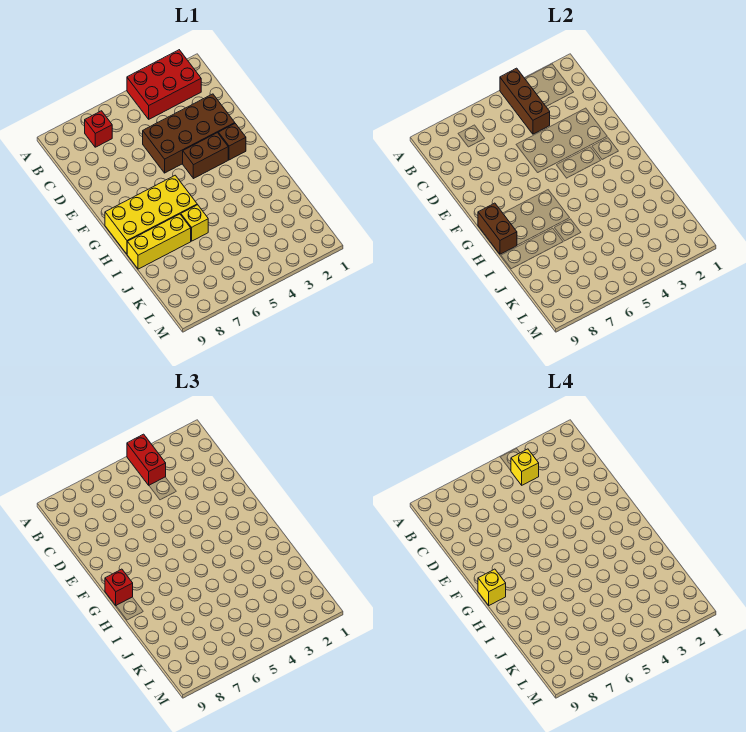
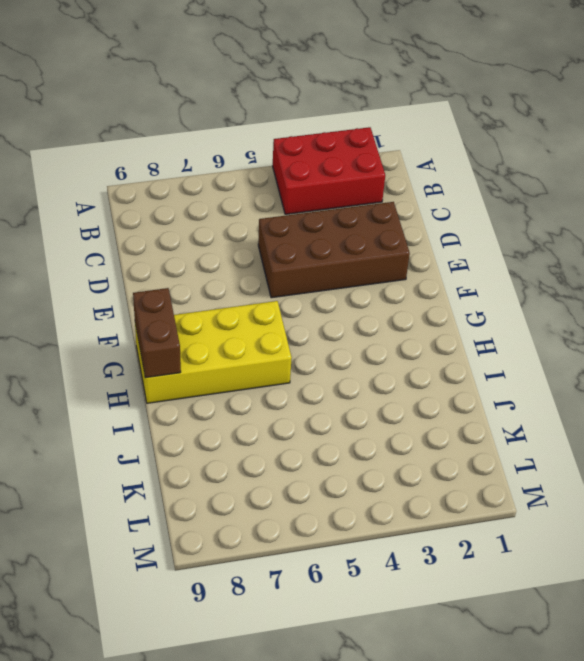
none -> red 1x1 brick [85,111,112,147]
none -> brown 1x1 brick [218,124,246,160]
none -> brown 1x2 brick [183,133,228,179]

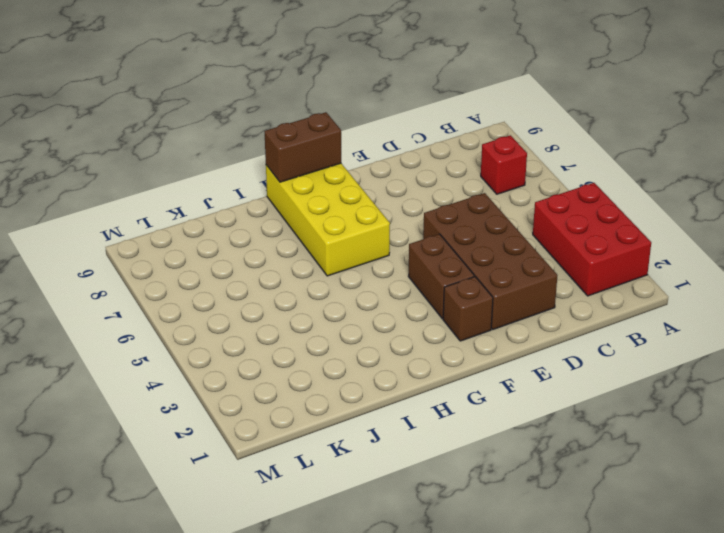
none -> yellow 1x1 brick [181,205,208,241]
none -> yellow 1x3 brick [127,214,191,269]
none -> brown 1x3 brick [500,68,550,134]

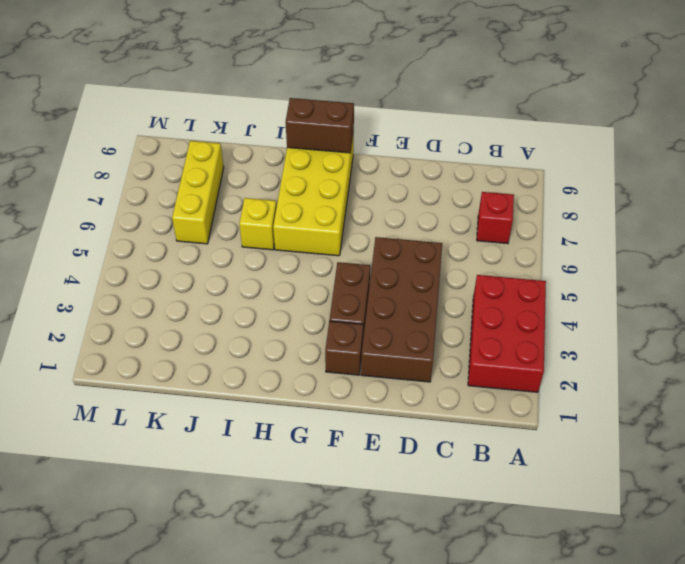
yellow 1x3 brick [172,141,224,244] -> yellow 1x3 brick moved to [127,214,191,269]
none -> brown 1x3 brick [500,68,550,134]
none -> red 1x2 brick [127,434,166,485]
none -> red 1x1 brick [105,569,133,605]

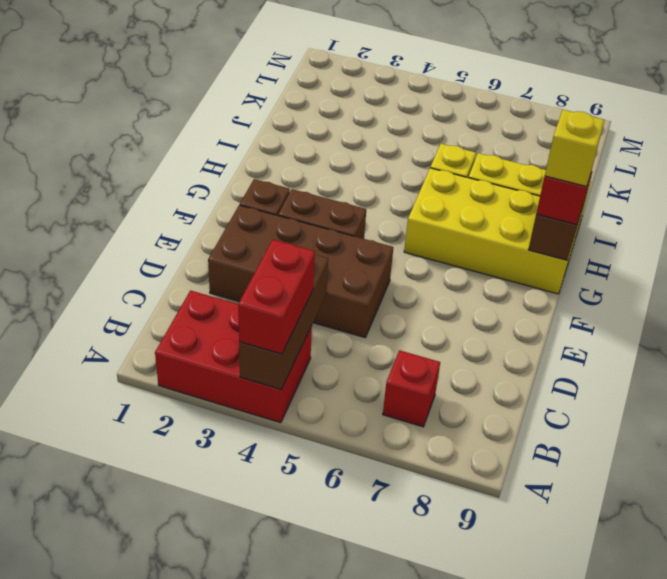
none -> yellow 1x1 brick [511,449,539,485]

